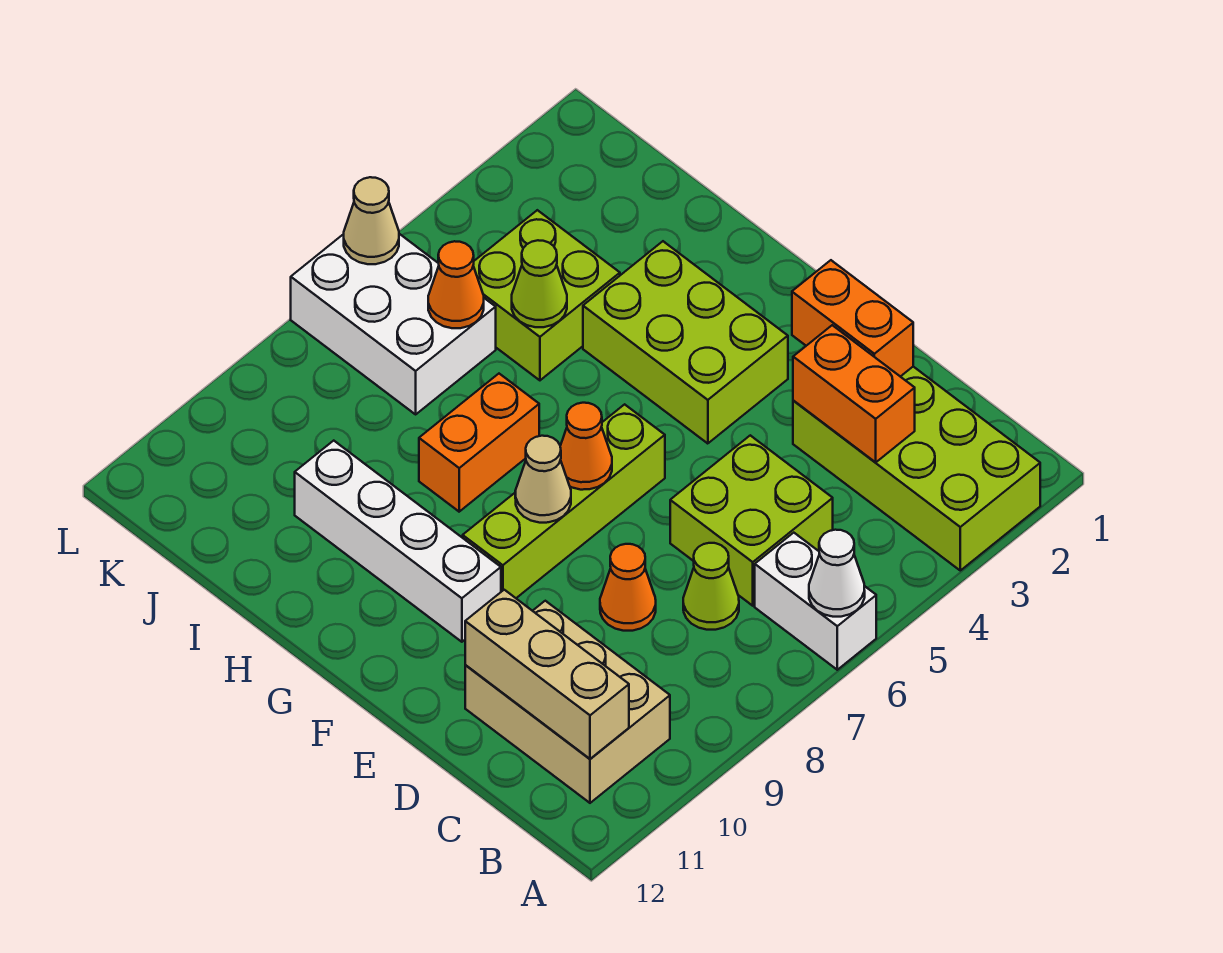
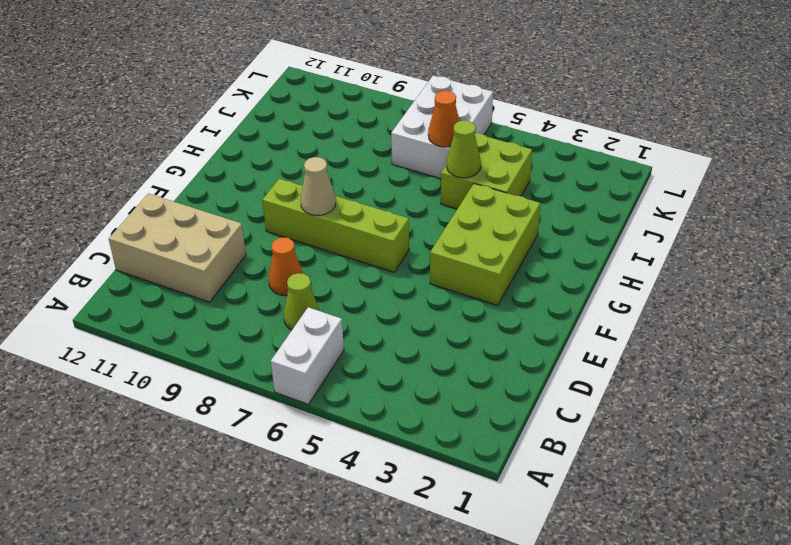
tan 2x3 brick [109,194,246,302] -> tan 2x3 brick turned to [465,601,670,803]
none -> lime 2x4 brick [793,367,1040,570]
none -> lime 2x2 brick [670,435,833,606]
none -> white 1x4 brick [295,441,501,642]

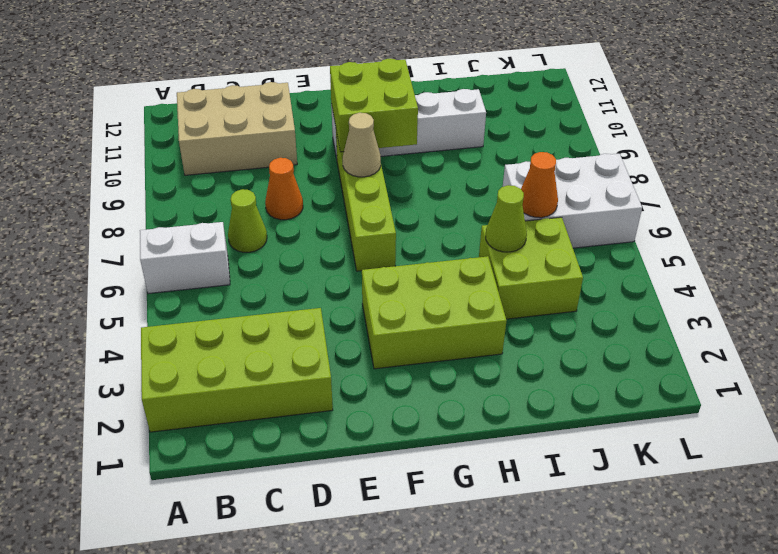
lime 2x2 brick [330,59,418,152] -> lime 2x2 brick moved to [670,435,833,606]
none -> orange 1x2 brick [419,374,539,512]
none -> white 1x1 cone [809,530,865,617]
none -> tan 1x3 brick [465,590,629,759]

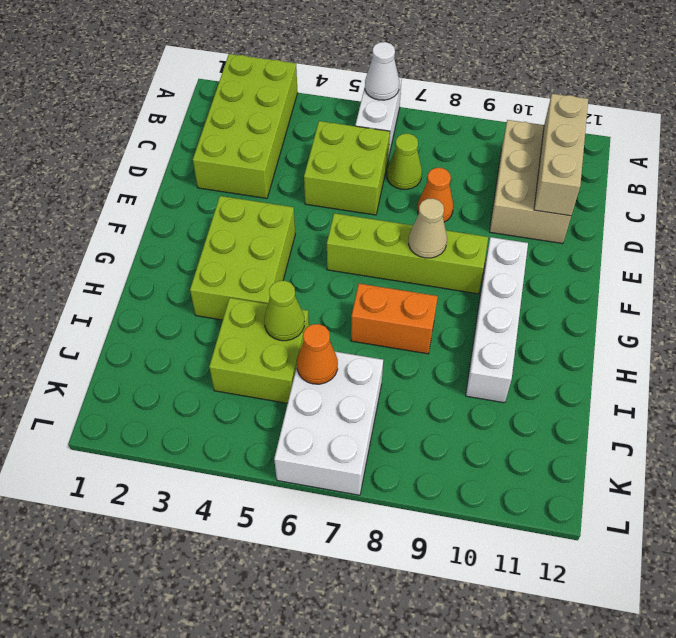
none -> orange 1x2 brick [793,325,915,463]
none -> orange 1x2 brick [792,260,913,377]
none -> orange 1x1 cone [560,403,612,490]

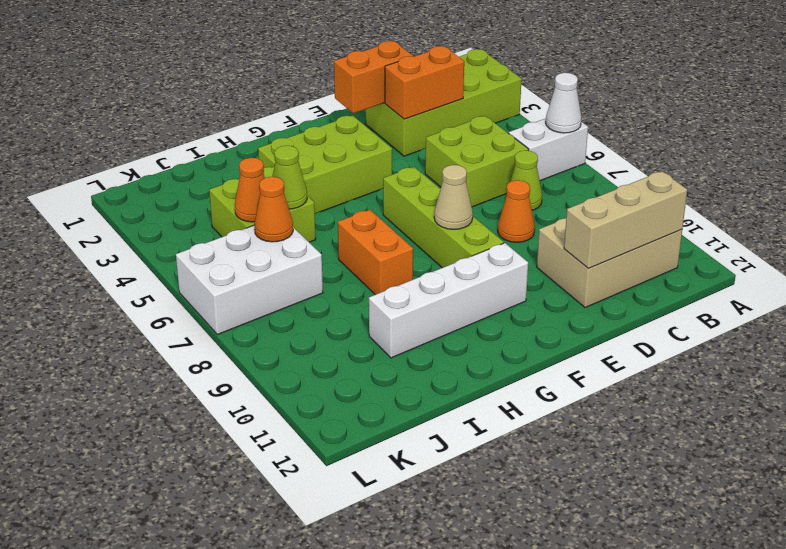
orange 1x1 cone [235,158,265,222] -> orange 1x1 cone moved to [560,403,612,490]
none -> tan 1x1 cone [344,177,399,264]

